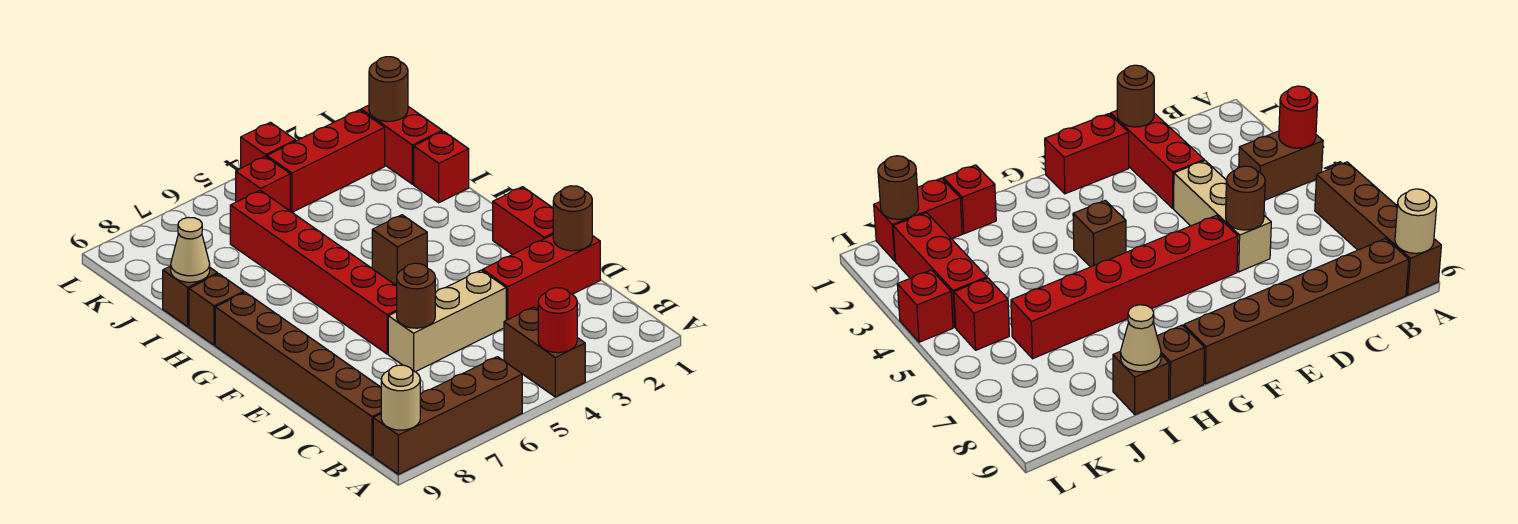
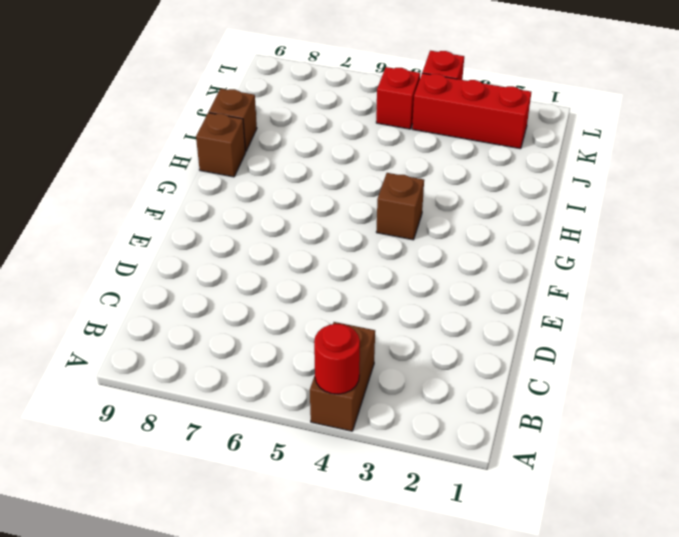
none -> brown 1x4 brick [373,357,522,474]
none -> brown 1x6 brick [215,292,381,456]
none -> red 1x3 brick [483,235,600,320]

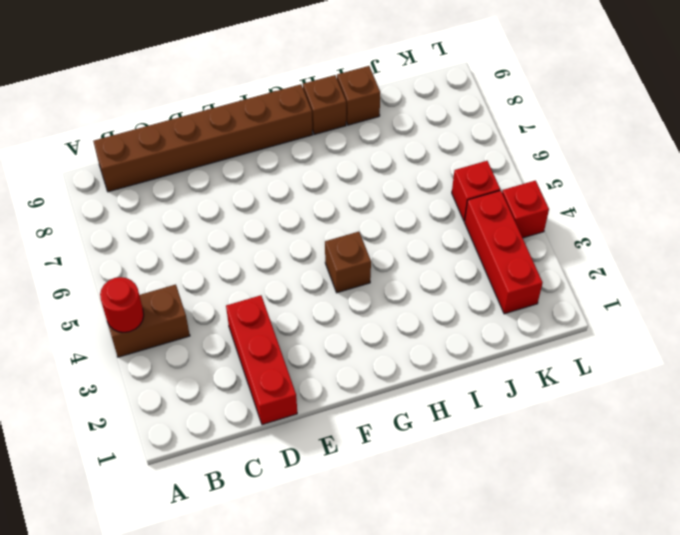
none -> brown 1x4 brick [373,357,522,474]
none -> tan 1x3 brick [388,270,506,372]
none -> red 1x2 brick [493,187,553,255]

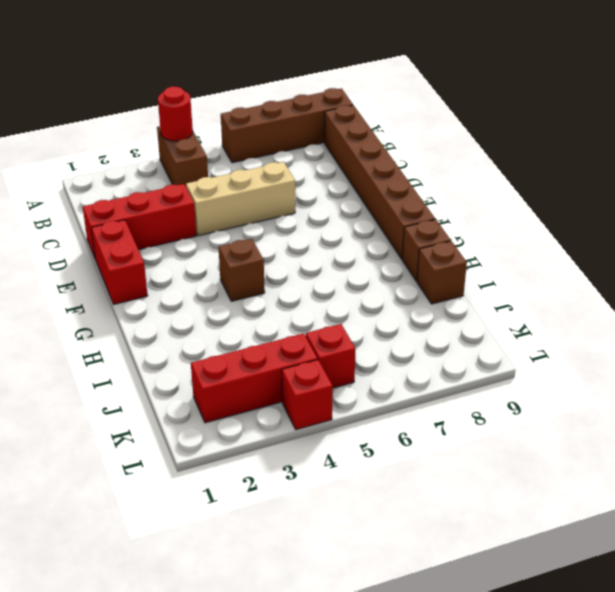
none -> red 1x6 brick [230,190,397,354]
none -> red 1x1 brick [414,131,469,203]
none -> red 1x2 brick [361,105,442,184]

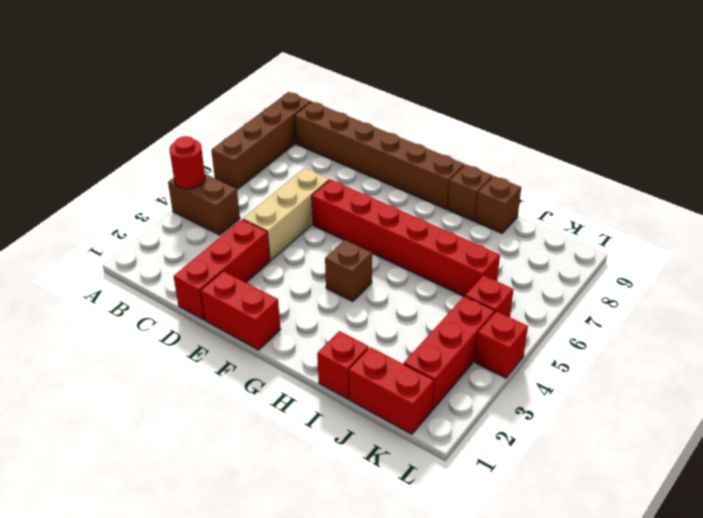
none -> tan 1x1 round brick [381,365,420,430]
none -> brown 1x1 round brick [553,186,592,251]
none -> brown 1x1 round brick [397,263,435,328]

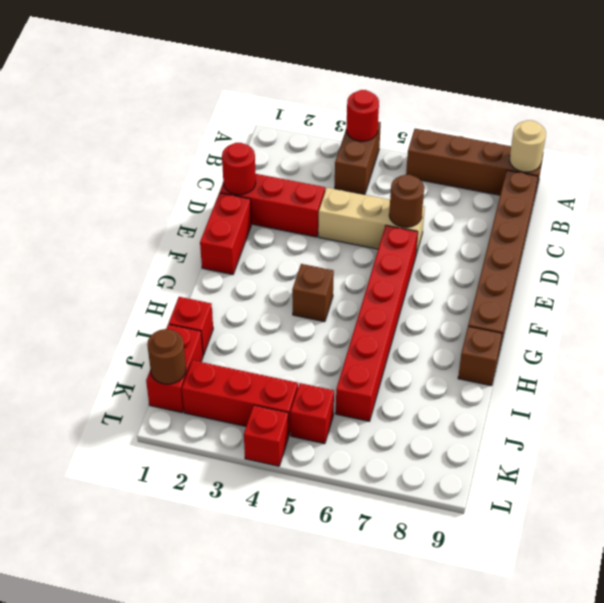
red 1x1 round brick [222,143,256,195] -> brown 1x1 round brick [553,186,592,251]
none -> brown 1x1 brick [163,266,218,327]
none -> tan 1x1 cone [171,217,210,282]

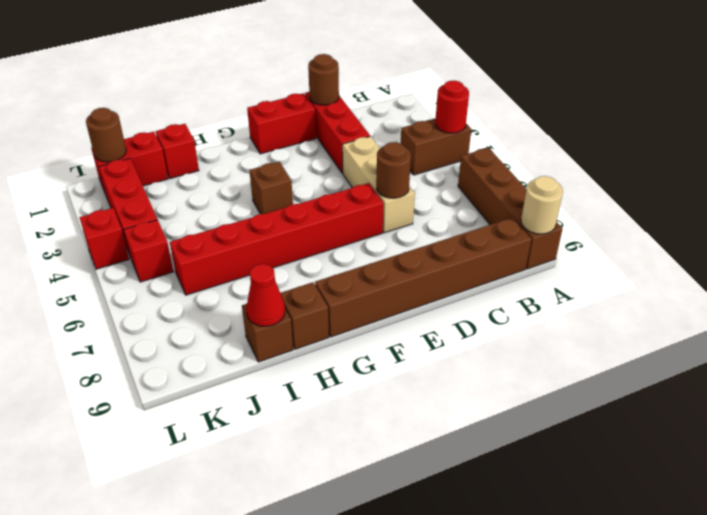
red 1x1 cone [246,264,285,326] -> tan 1x1 cone [171,217,210,282]

